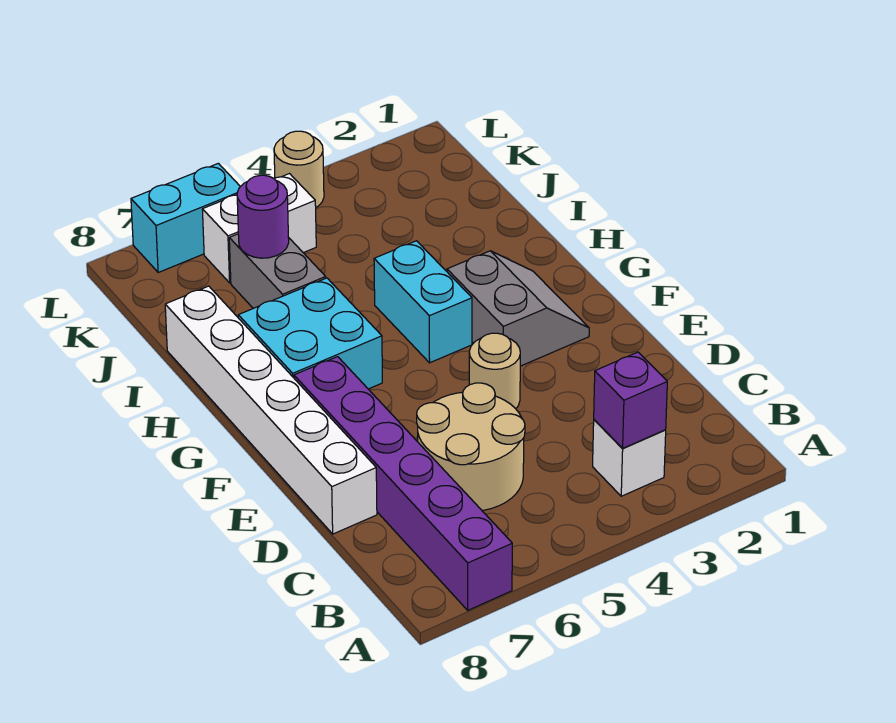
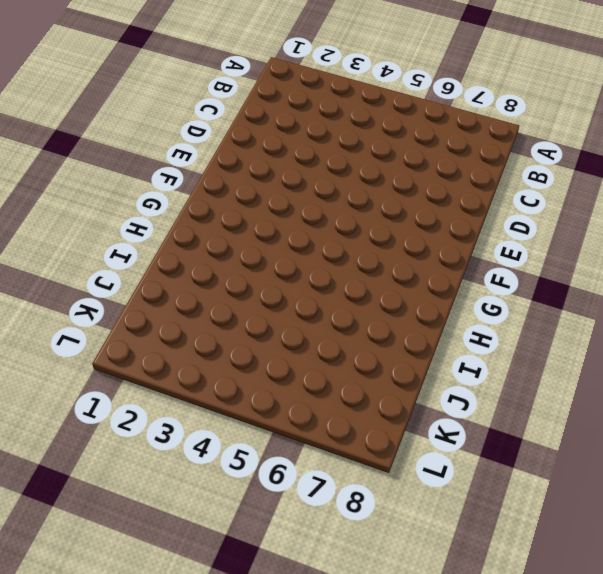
none -> purple 1x6 brick [294,357,512,610]
none -> white 1x1 brick [593,420,666,496]
none -> tan 2x2 round brick [417,383,525,510]

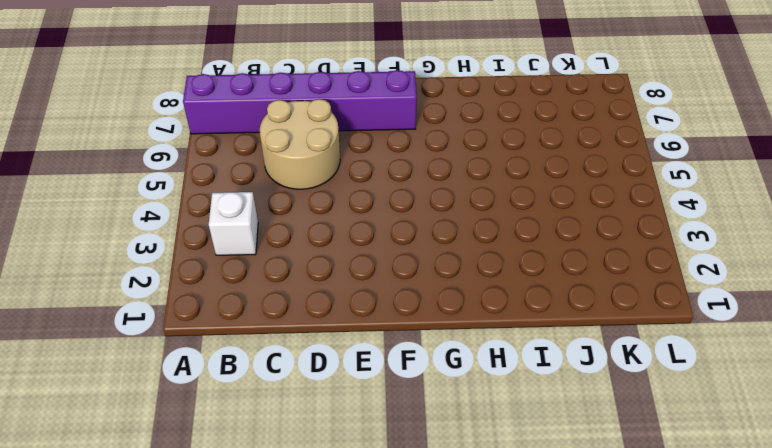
none -> white 1x6 brick [165,286,377,534]
none -> tan 1x1 round brick [469,333,520,409]
none -> grey 2x2 slope [447,251,589,366]

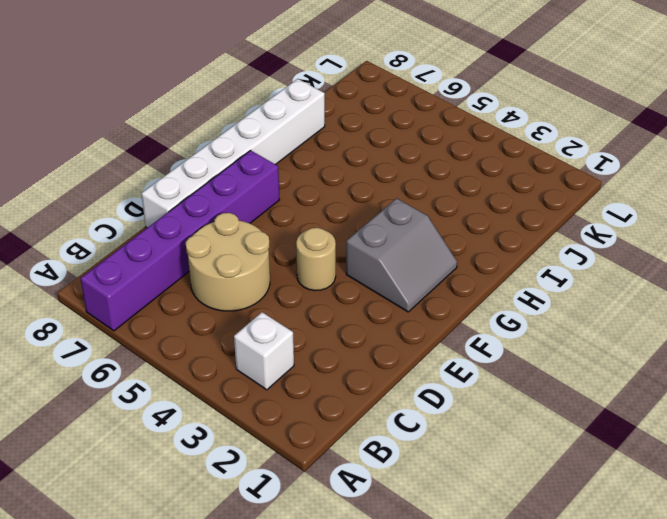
none -> cyan 1x2 brick [374,241,472,363]
none -> cyan 2x2 brick [238,278,382,389]
none -> grey 1x2 brick [229,234,326,308]

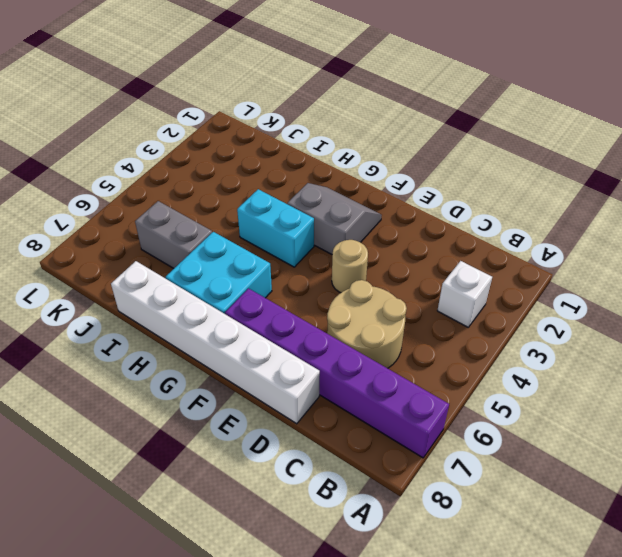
none -> white 1x2 brick [202,174,316,283]
none -> tan 1x1 round brick [274,131,324,207]
none -> cyan 1x2 brick [131,163,240,272]

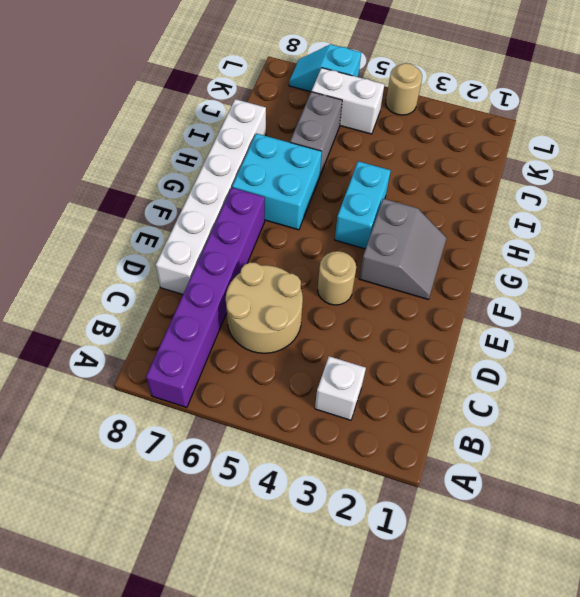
cyan 1x2 slope [289,44,361,92] -> cyan 1x2 brick [131,163,240,272]
none -> purple 1x1 brick [594,352,667,448]
none -> purple 1x1 round brick [237,175,289,258]

